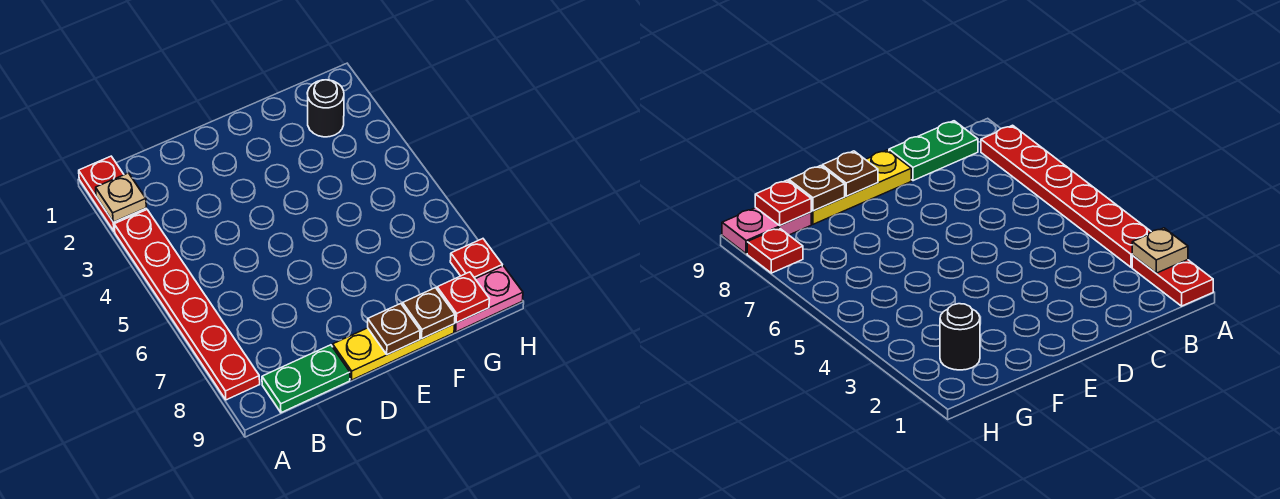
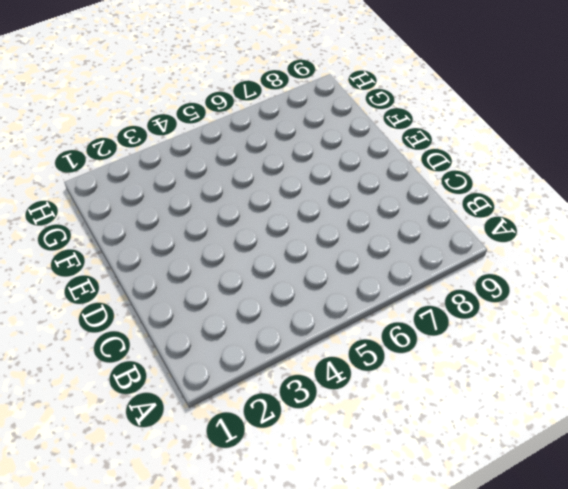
none -> red 1x2 plate [79,156,147,232]
none -> red 1x6 plate [114,210,260,400]

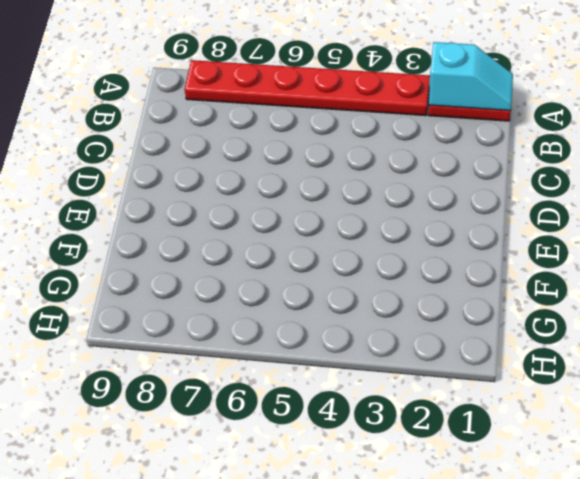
cyan 1x2 slope [429,42,513,111] -> tan 1x1 plate [96,173,146,222]
none -> green 1x2 plate [262,345,350,413]
none -> yellow 1x3 plate [333,324,454,380]

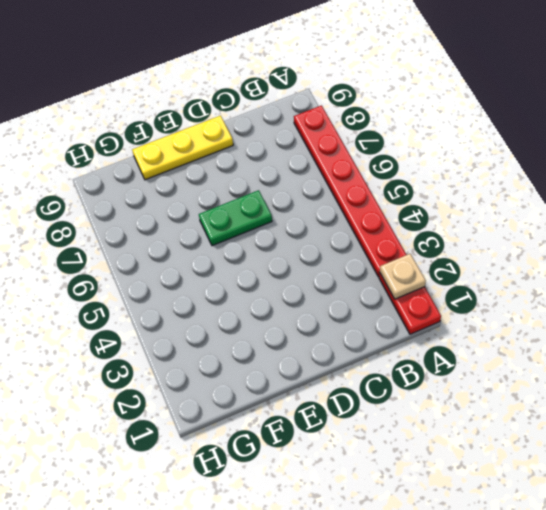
green 1x2 plate [199,190,272,246] -> green 1x2 plate moved to [262,345,350,413]
none -> black 1x1 round brick [307,80,344,137]
none -> pink 1x2 plate [454,266,523,332]

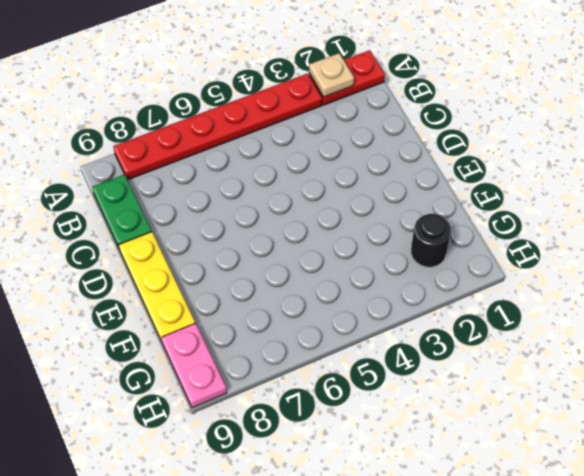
none -> red 1x1 plate [450,239,502,279]
none -> brown 1x1 plate [368,304,420,355]

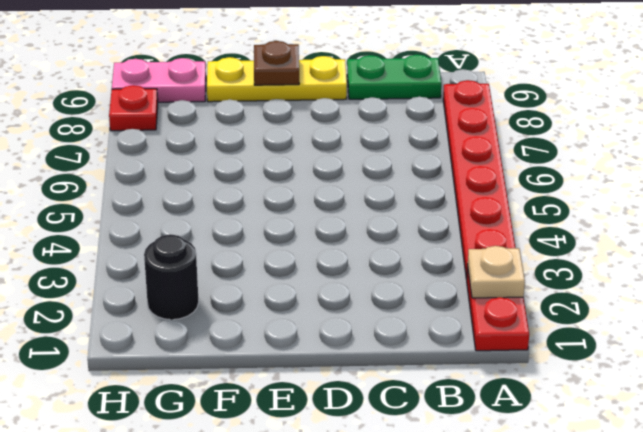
none -> brown 1x1 plate [403,288,455,338]
none -> red 1x1 plate [437,272,489,323]

